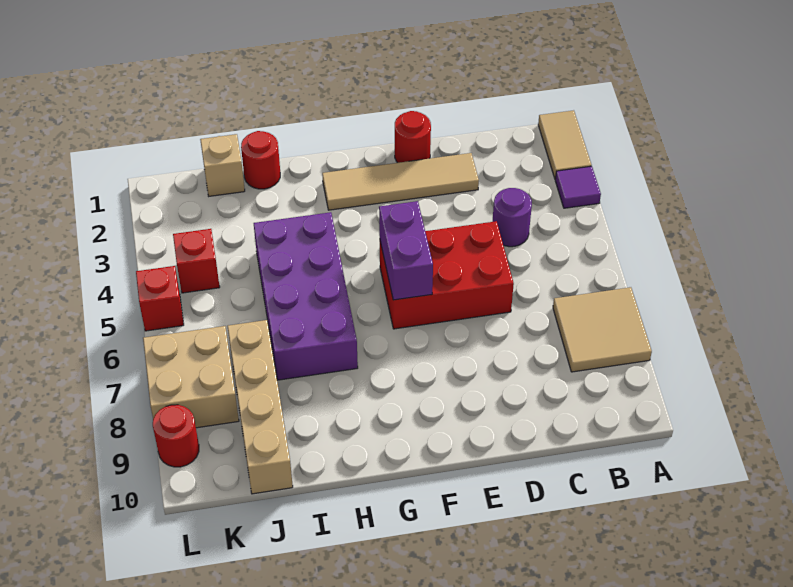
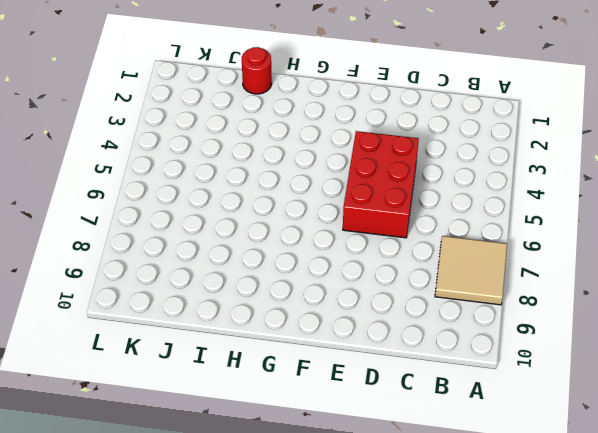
red 2x3 brick [343,131,419,238] -> red 2x3 brick turned to [380,221,514,329]
none -> tan 1x2 tile [538,110,591,179]
none -> purple 1x1 tile [555,166,601,208]
none -> purple 1x1 round brick [492,188,532,247]

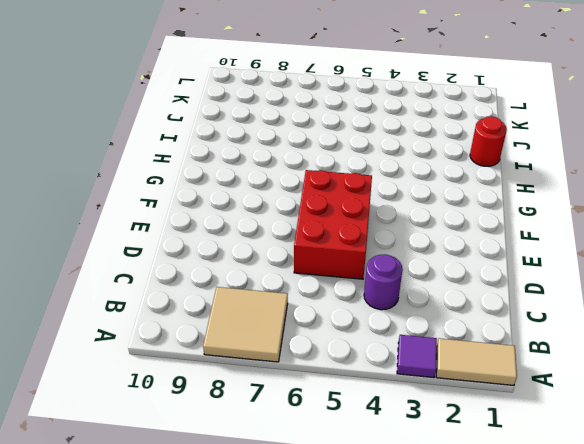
none -> tan 1x4 tile [322,153,479,210]
none -> red 1x1 round brick [395,111,431,163]
none -> purple 2x4 brick [254,212,358,380]

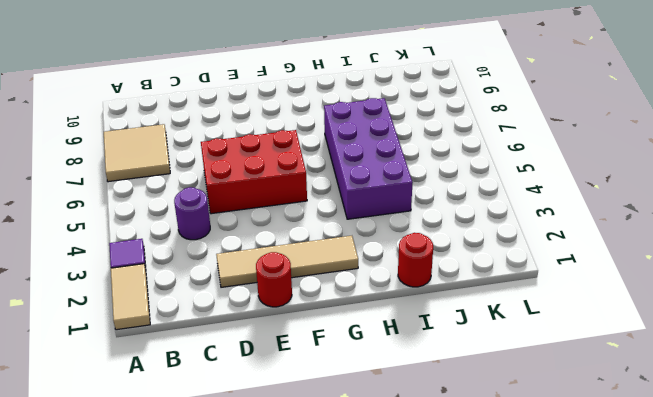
none -> tan 1x1 brick [200,134,245,196]
none -> tan 1x4 brick [228,320,293,494]
none -> red 1x1 brick [173,229,220,293]

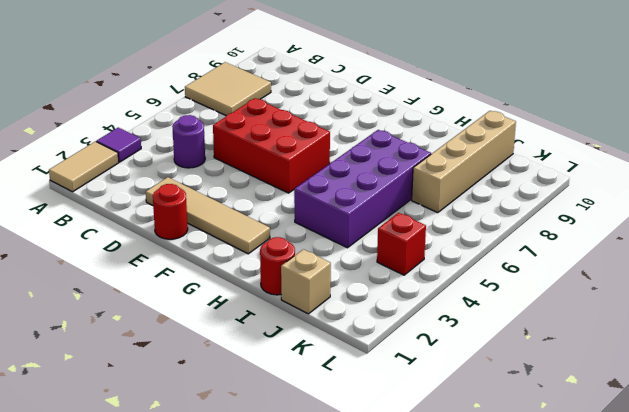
none -> tan 2x2 brick [143,326,239,428]
none -> red 1x1 brick [136,266,184,331]
none -> red 1x1 round brick [153,405,199,467]

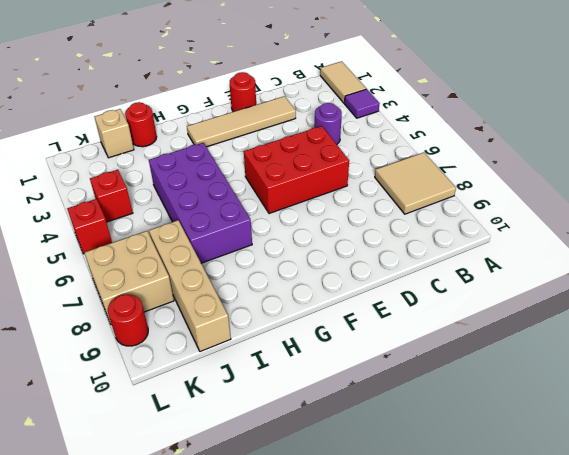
none -> purple 1x2 brick [379,201,433,300]

